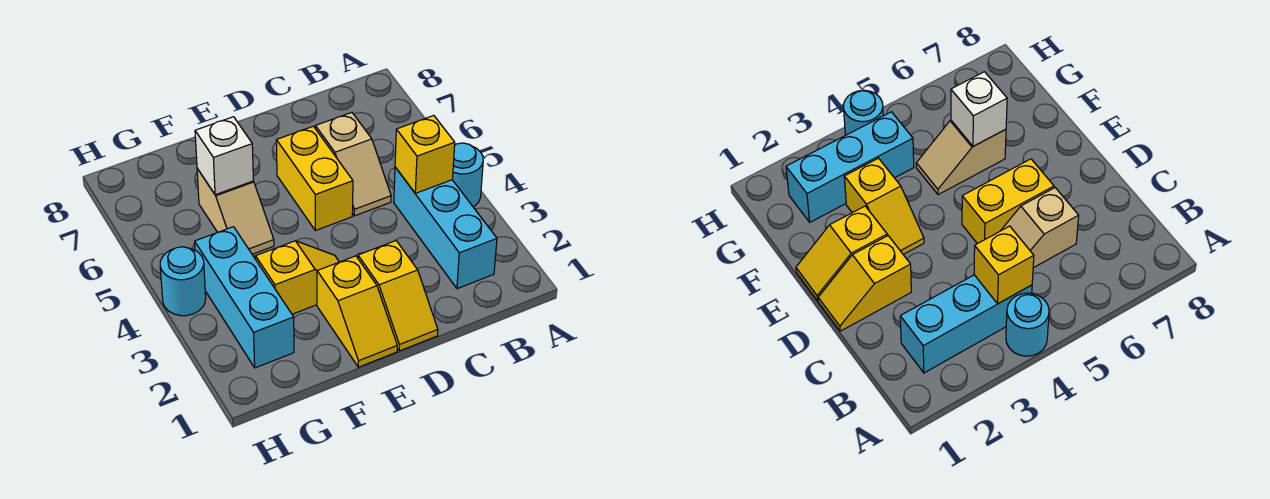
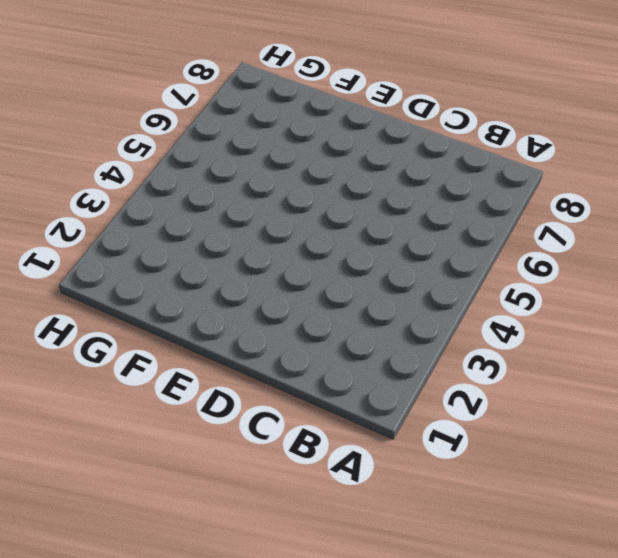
none -> cyan 1x1 round brick [453,143,483,207]
none -> cyan 1x3 brick [394,167,497,289]
none -> tan 1x2 slope [315,113,391,216]

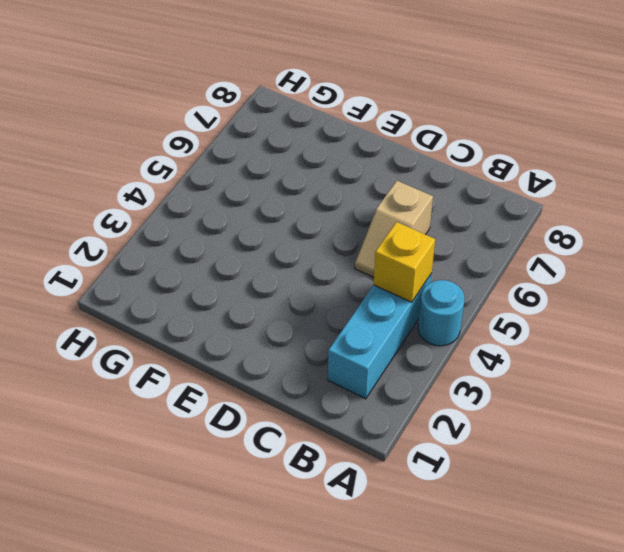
none -> yellow 1x2 slope [358,241,438,351]
none -> yellow 1x2 brick [276,126,353,230]
none -> yellow 1x2 slope [317,256,397,367]

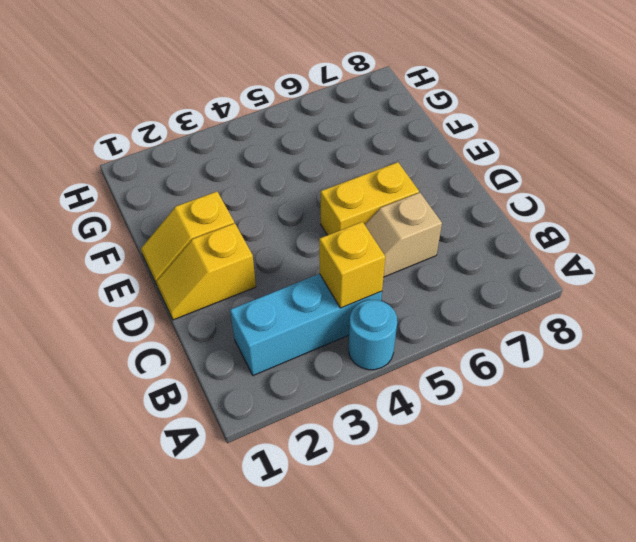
none -> yellow 1x2 slope [256,241,339,314]
none -> tan 1x2 slope [197,169,274,254]
none -> cyan 1x3 brick [195,227,294,368]

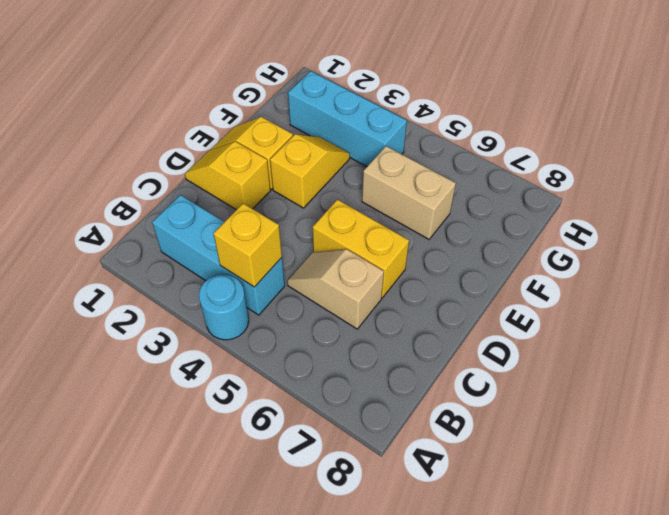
yellow 1x2 slope [270,134,350,208] -> yellow 1x2 slope turned to [256,241,339,314]
tan 1x2 brick [362,146,456,239] -> tan 1x2 slope [197,169,274,254]
none -> cyan 1x1 round brick [160,247,206,316]
none -> white 1x1 brick [195,117,253,195]

